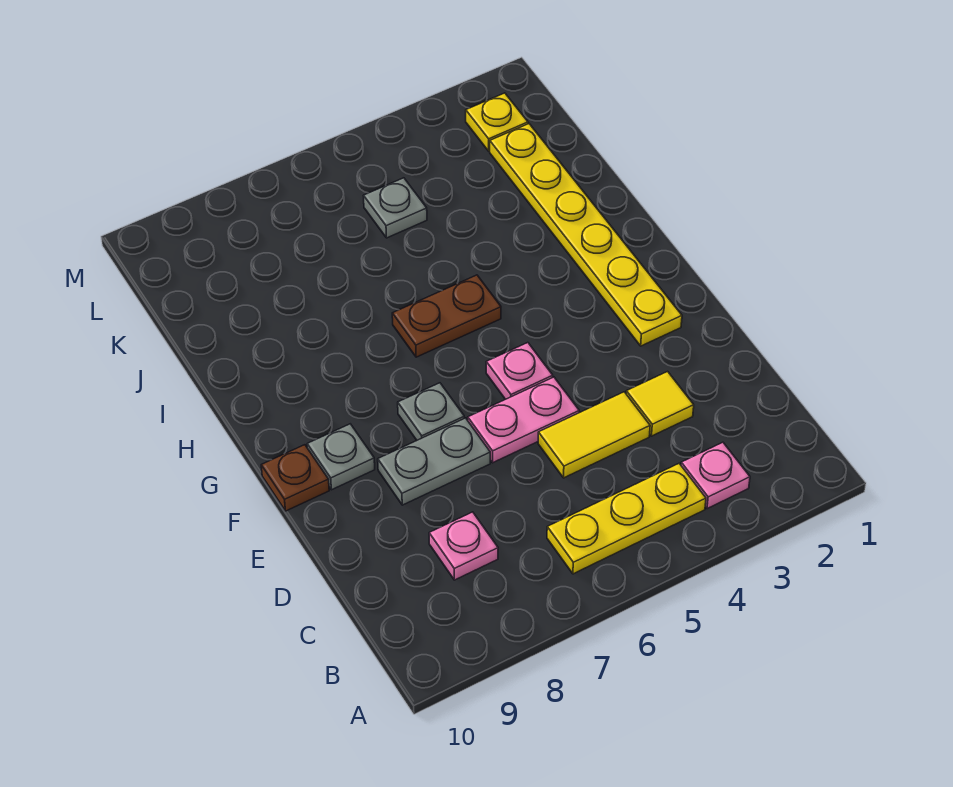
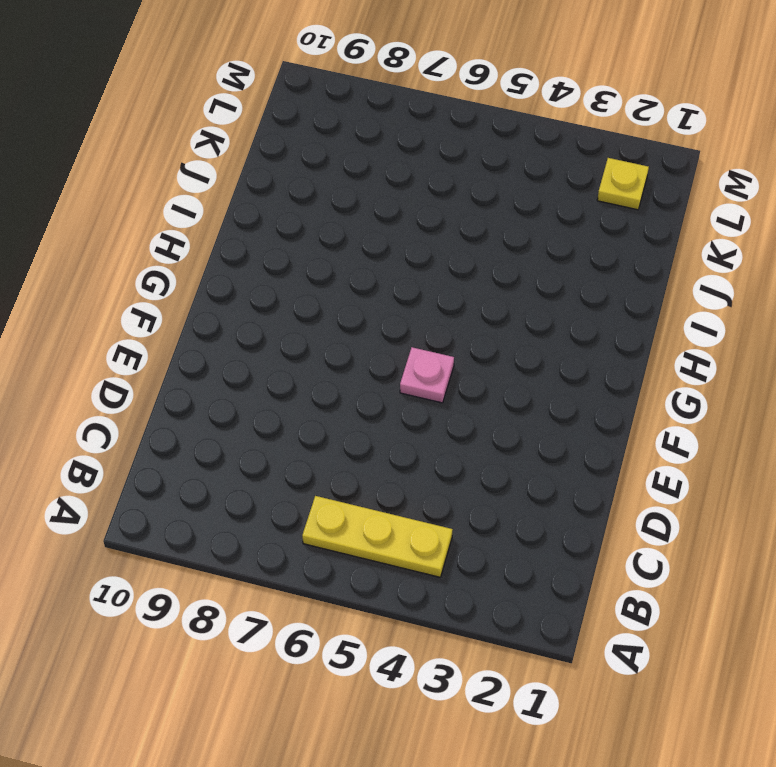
none -> pink 1x1 plate [681,442,750,509]
none -> pink 1x1 plate [429,512,498,580]
none -> yellow 1x1 tile [626,372,694,436]

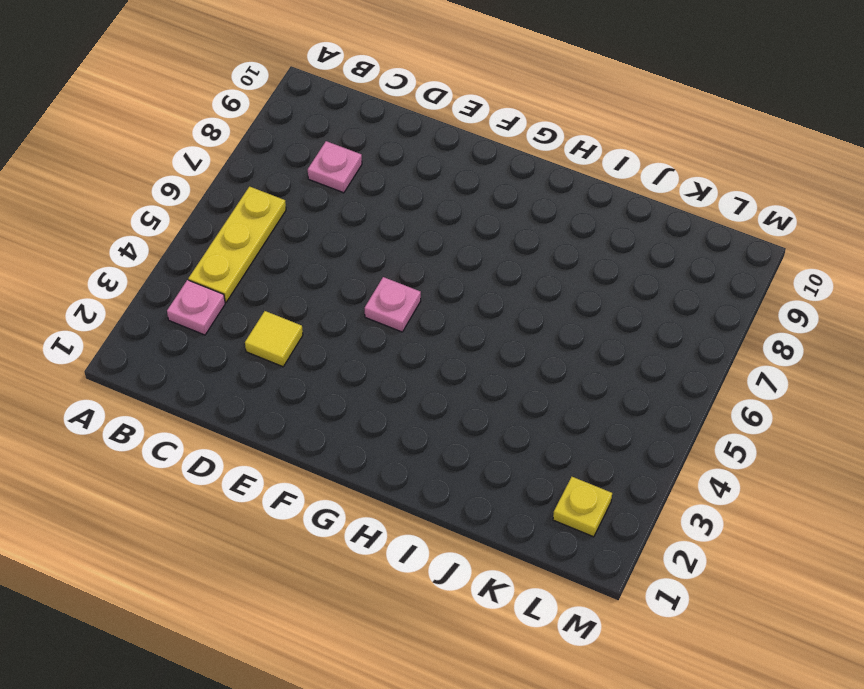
none -> yellow 1x2 tile [538,392,650,478]
none -> pink 1x2 plate [468,377,579,463]
none -> grey 1x2 plate [378,418,490,505]

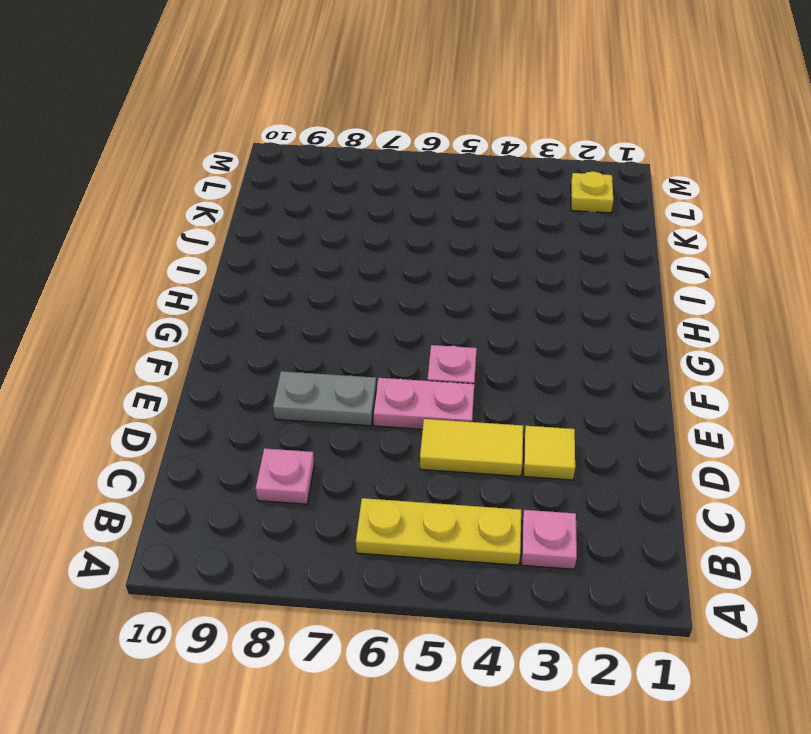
none -> yellow 1x6 plate [490,124,682,346]
none -> grey 1x1 plate [398,383,464,440]
none -> grey 1x1 plate [307,424,375,490]

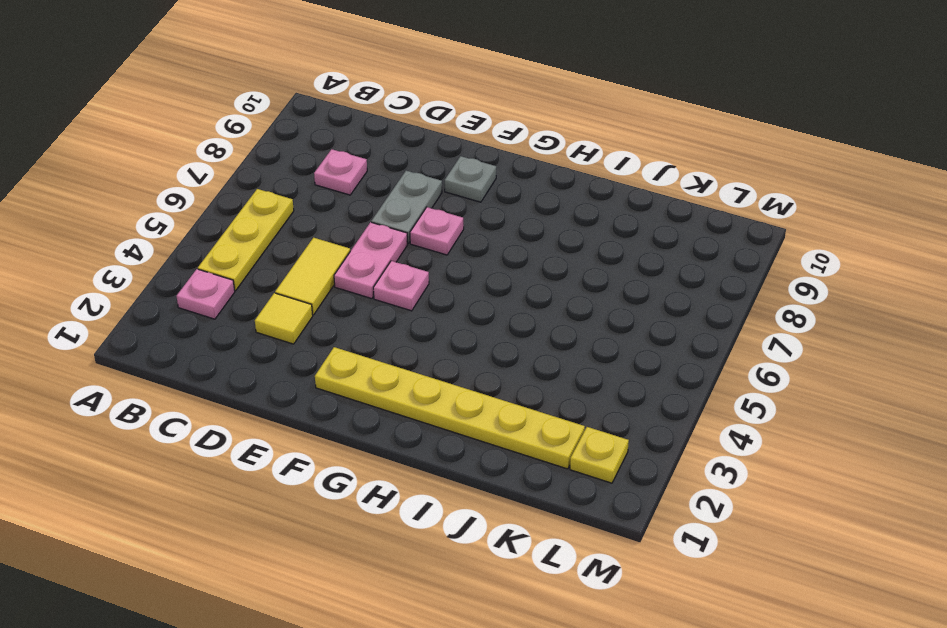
pink 1x1 plate [410,207,464,255] -> grey 1x1 plate [398,383,464,440]
none -> brown 1x1 plate [261,445,329,511]
none -> brown 1x2 plate [392,275,501,357]
none -> grey 1x1 plate [364,178,427,238]

